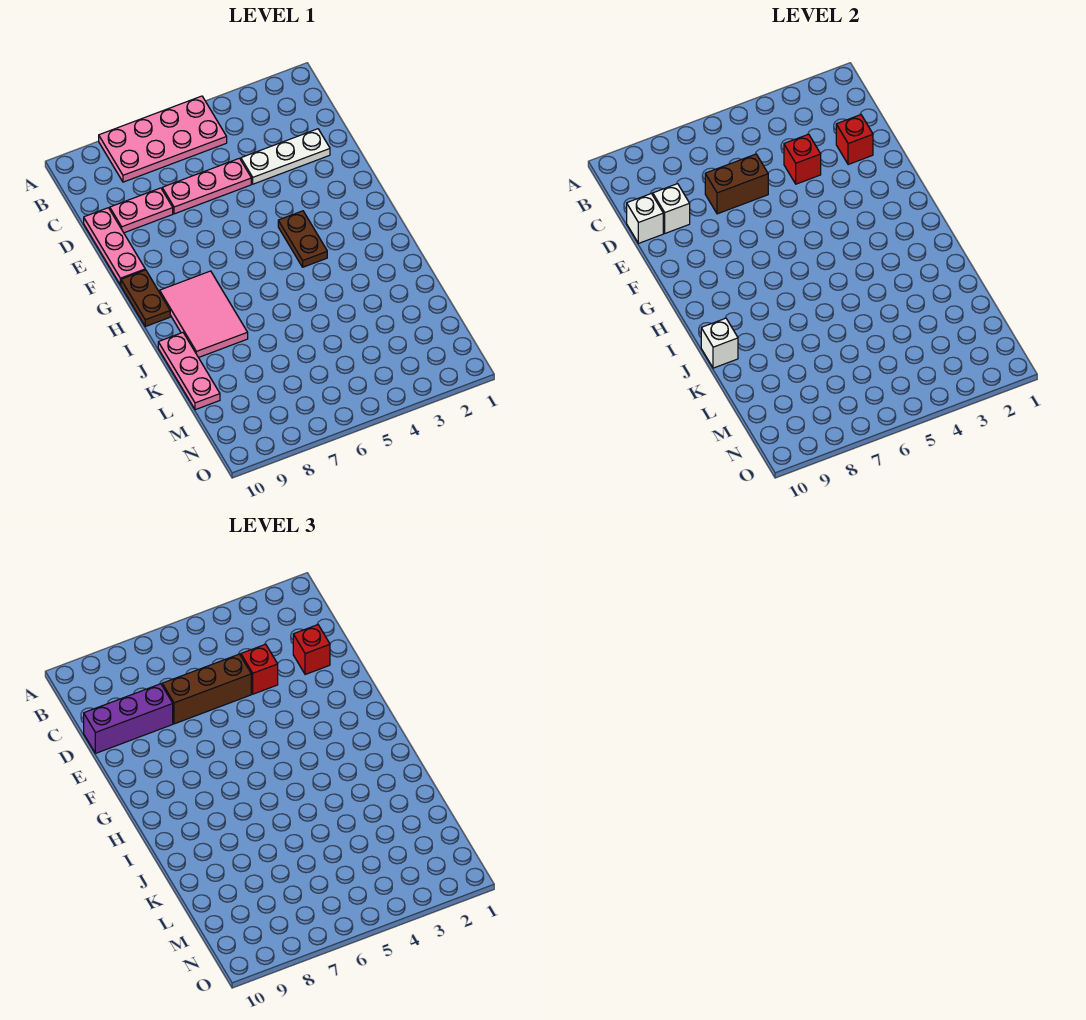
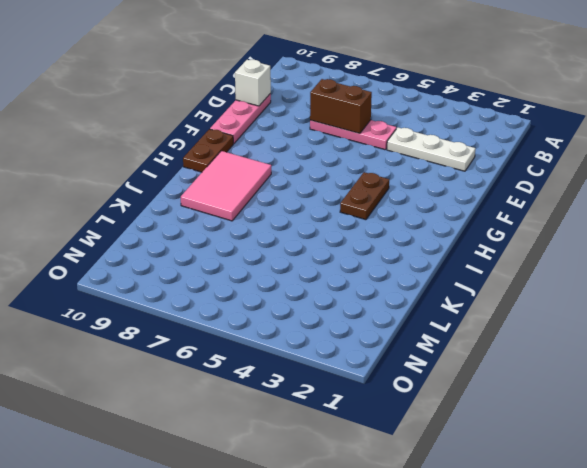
none -> pink 2x4 plate [99,96,227,182]
none -> pink 1x2 plate [110,188,173,233]
none -> pink 1x3 plate [158,333,220,410]

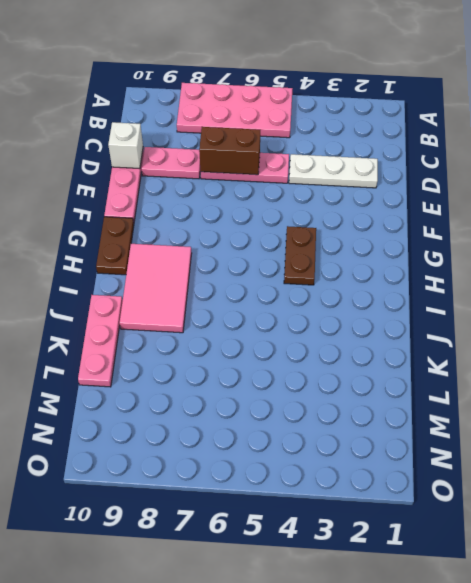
none -> red 1x1 brick [836,115,873,165]
none -> red 1x1 brick [784,134,821,184]
none -> white 1x1 brick [653,184,690,233]

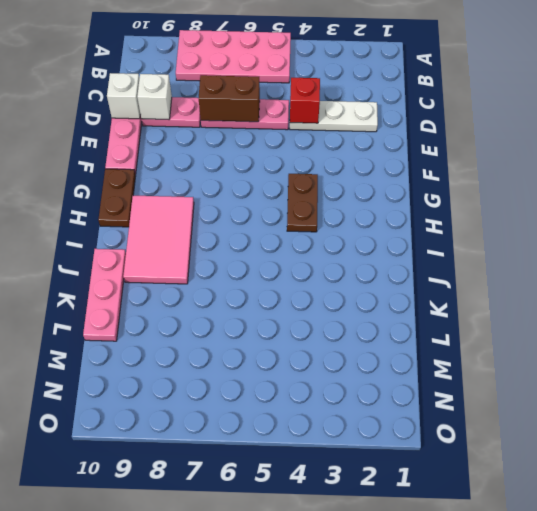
none -> red 1x1 brick [836,115,873,165]
none -> white 1x1 brick [701,318,738,368]
none -> red 1x1 brick [293,625,330,675]

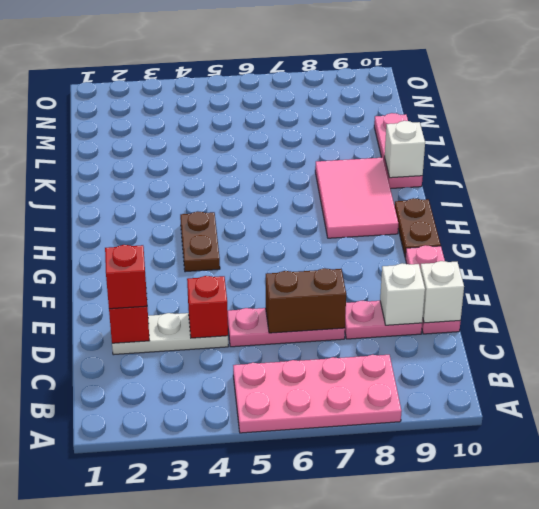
none -> red 1x1 brick [241,644,278,694]
none -> brown 1x3 brick [162,654,251,724]
none -> purple 1x3 brick [84,684,173,753]

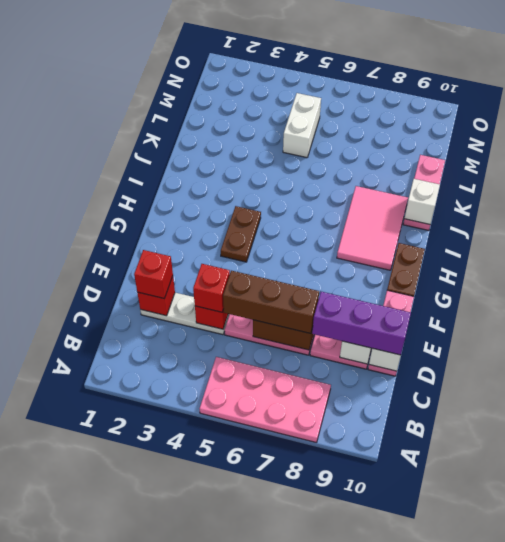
white 1x2 brick [283,93,321,158] -> none

